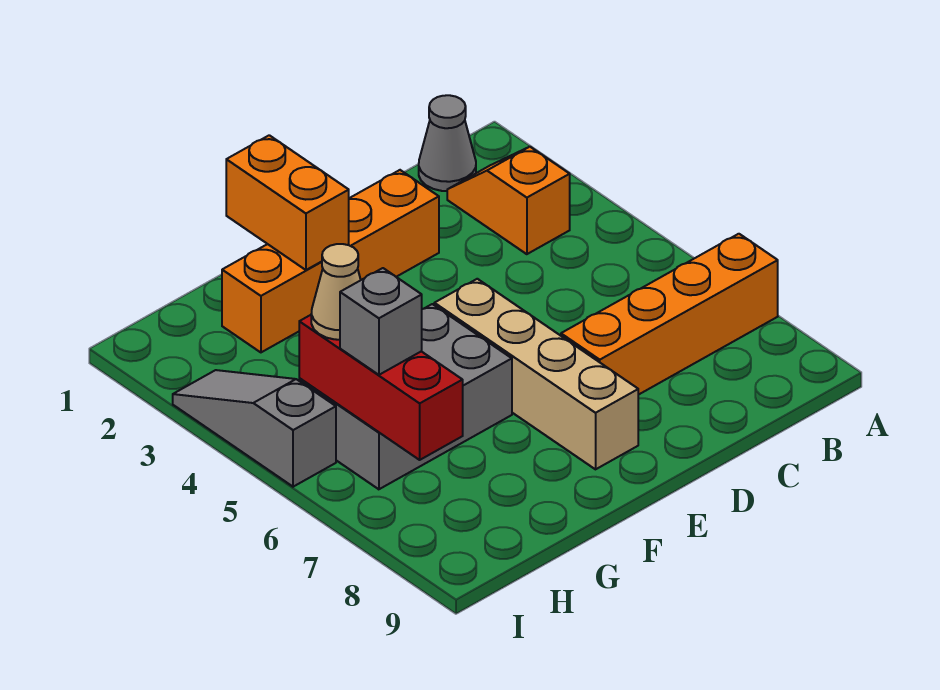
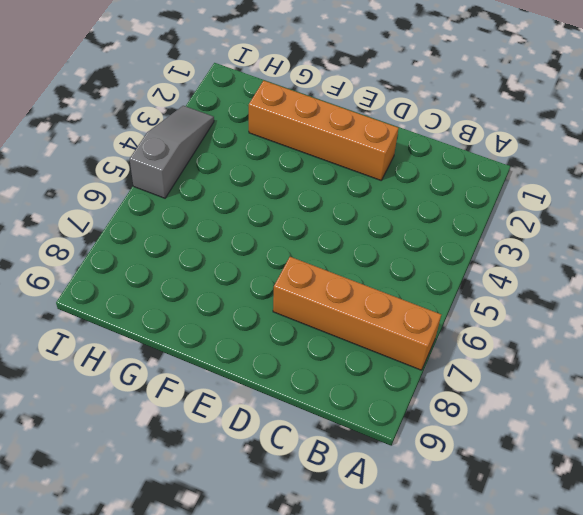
none -> grey 1x1 cone [419,95,476,191]
none -> orange 1x2 slope [447,147,570,254]

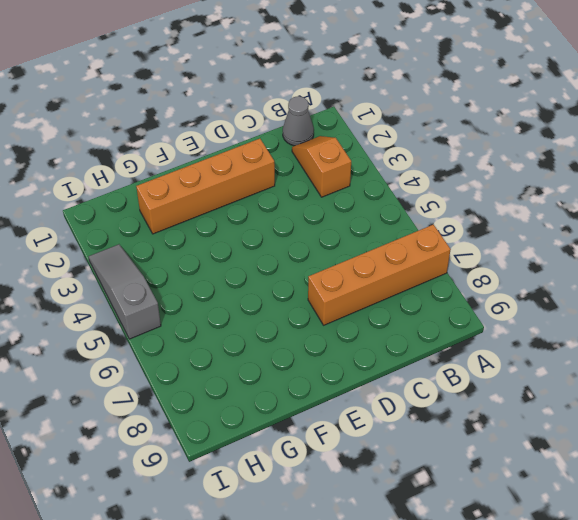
none -> tan 1x4 brick [434,279,638,469]
none -> grey 2x3 brick [299,304,512,489]

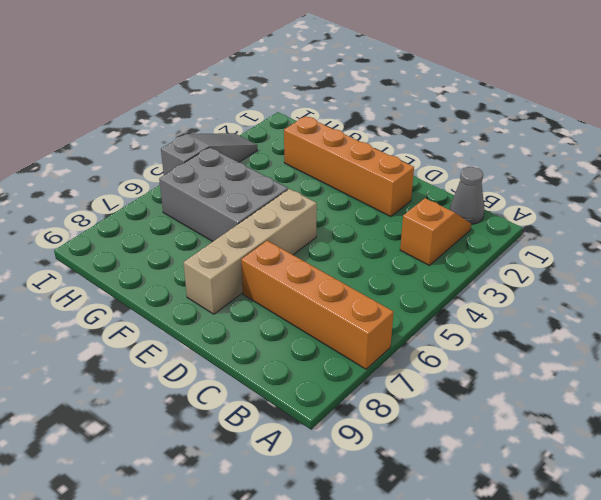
none -> orange 1x2 brick [226,135,349,270]
none -> red 1x3 brick [299,315,463,460]

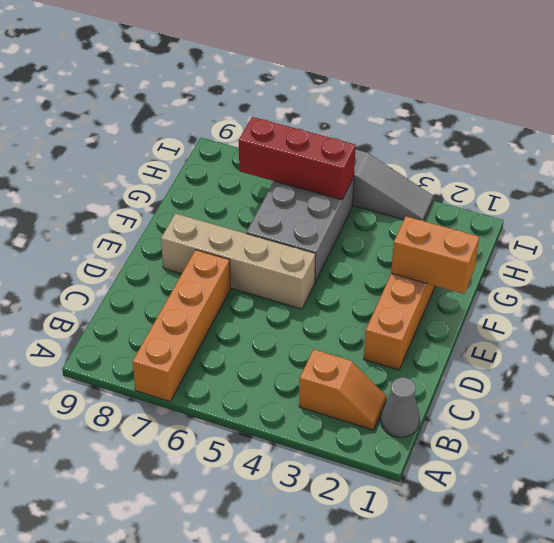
none -> tan 1x1 cone [311,244,361,340]
none -> grey 1x1 brick [340,268,422,375]

